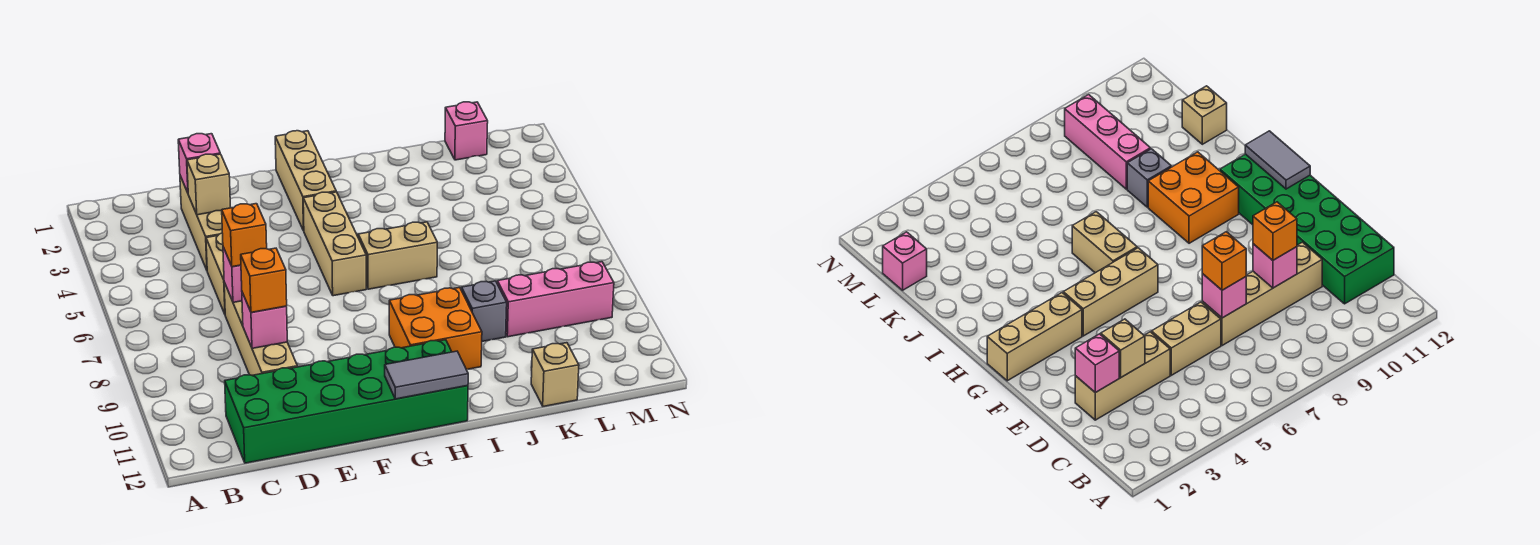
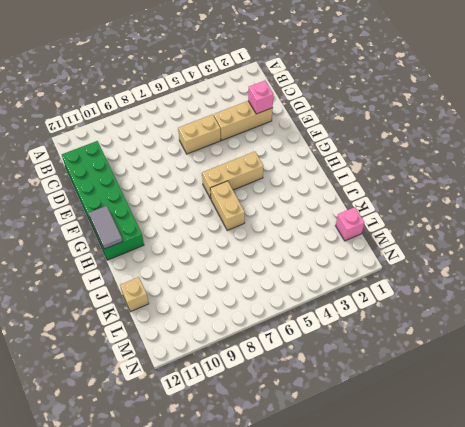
none -> tan 1x4 brick [224,283,297,375]
none -> tan 1x3 brick [275,131,336,231]
none -> orange 2x2 brick [389,287,482,369]

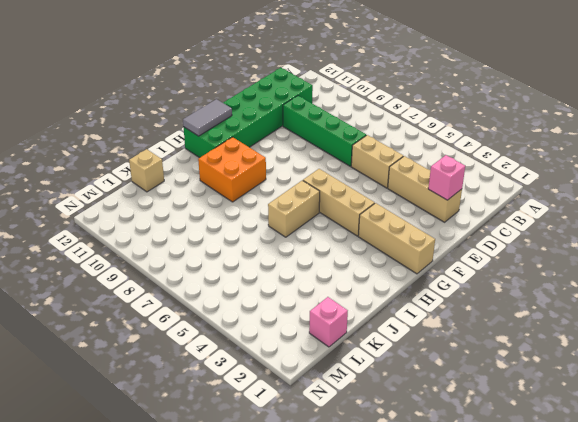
green 1x4 brick [283,96,366,166] -> tan 1x4 brick [224,283,297,375]
none -> grey 1x1 brick [462,281,507,341]
none -> pink 1x3 brick [497,262,614,337]
none -> tan 1x1 brick [187,154,231,215]

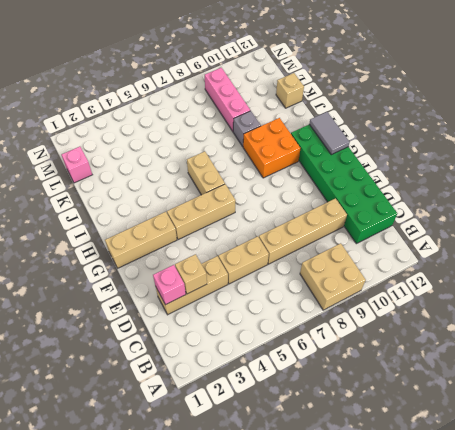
tan 2x2 brick [300,243,366,310] -> none
none -> pink 1x1 brick [223,247,242,302]
none -> pink 1x1 brick [242,293,287,348]
none -> orange 1x1 brick [222,204,267,267]

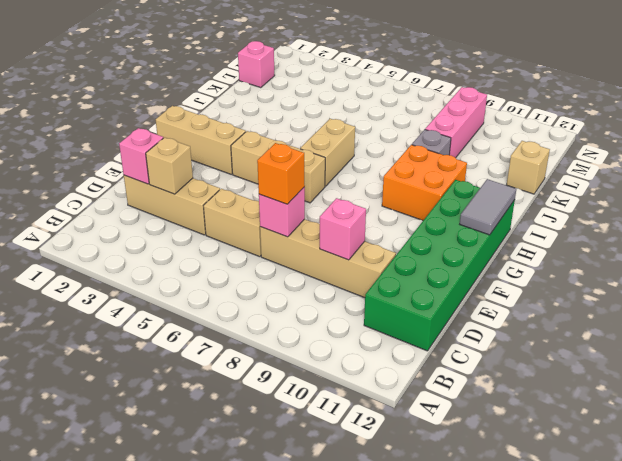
none -> orange 1x1 brick [241,248,287,312]

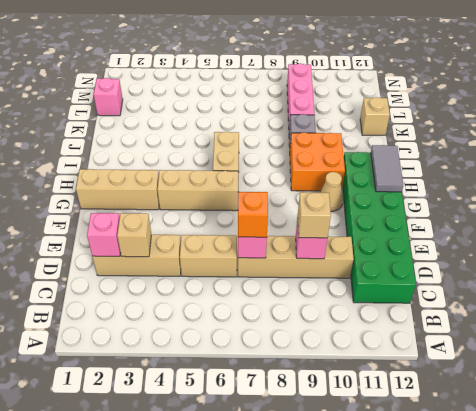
tan 1x1 brick [298,192,331,238] -> orange 1x1 brick [241,248,287,312]
tan 1x1 cone [320,172,343,211] -> none

